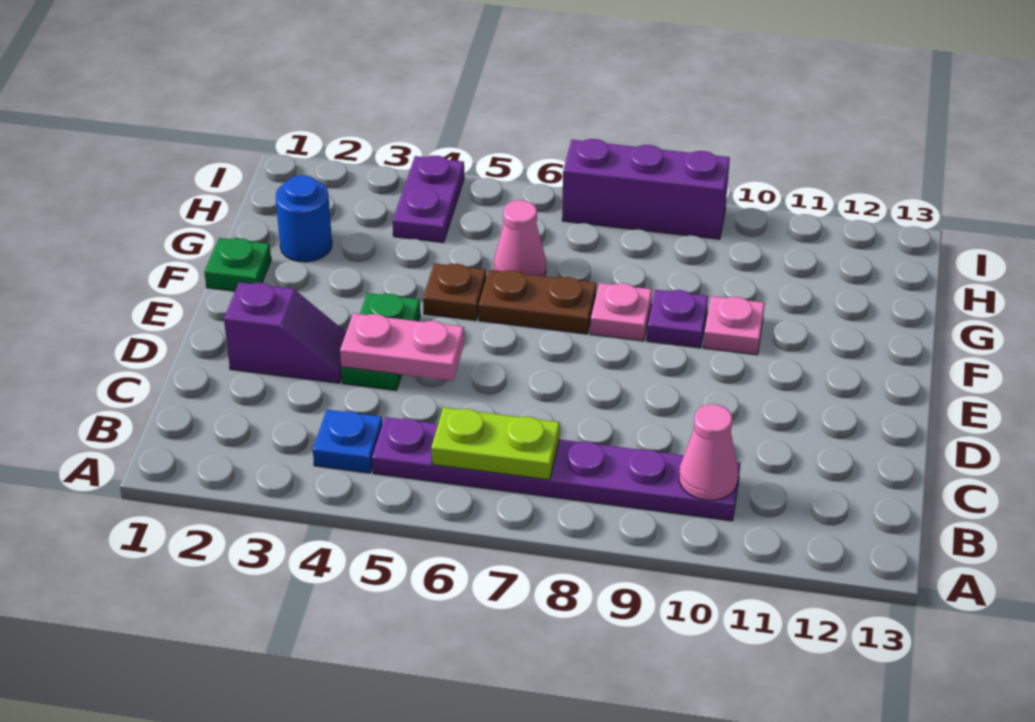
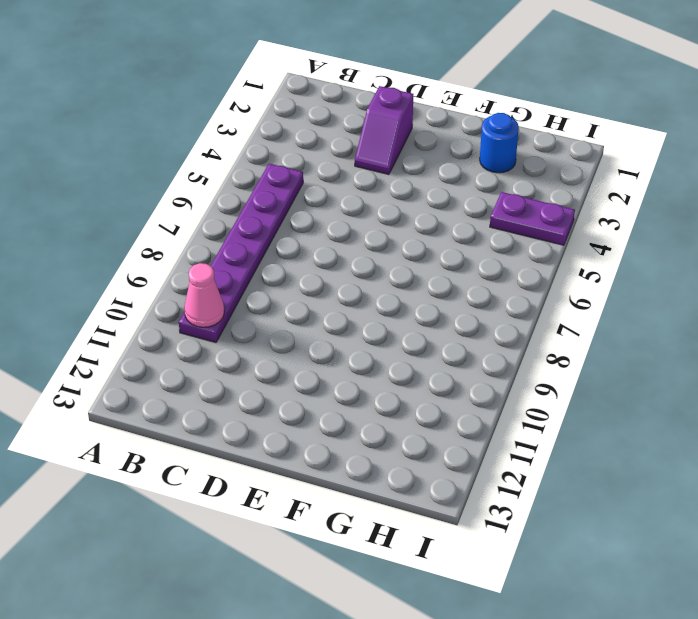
none -> blue 1x1 plate [313,410,383,473]
none -> green 1x2 plate [341,293,420,390]
none -> green 1x1 plate [204,238,271,291]

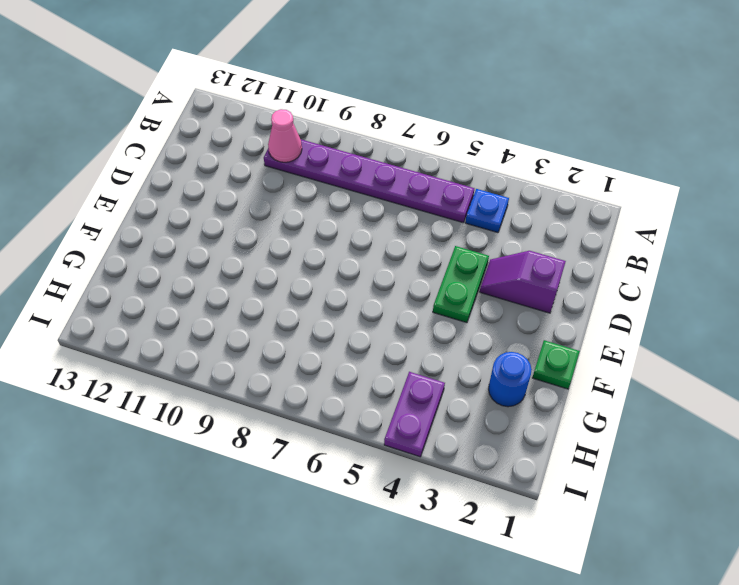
none -> brown 1x1 plate [423,263,486,321]
none -> brown 1x2 plate [479,270,596,334]
none -> pink 1x1 plate [590,283,652,341]

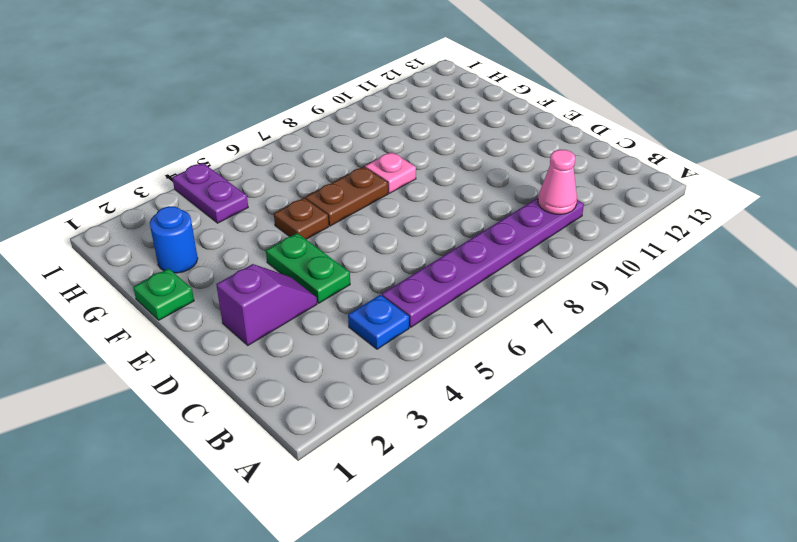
none -> purple 1x1 plate [647,290,708,348]
none -> pink 1x1 plate [703,296,765,355]
none -> pink 1x1 cone [494,200,546,276]

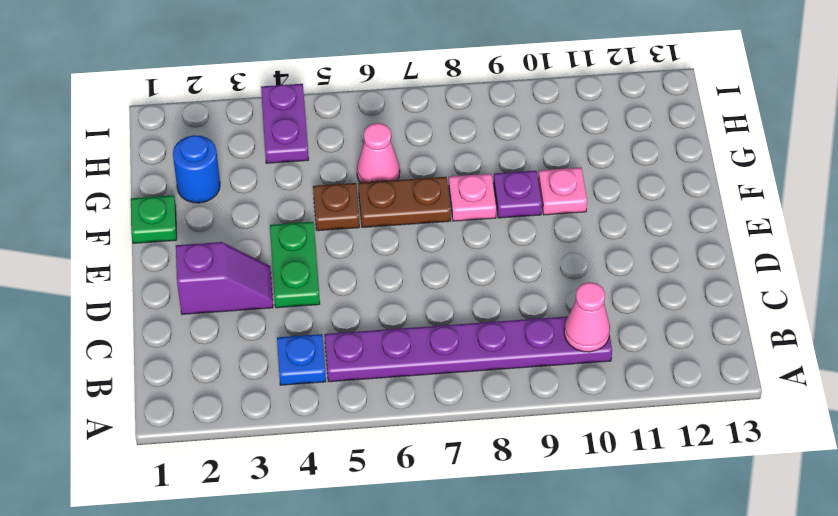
none -> purple 1x3 brick [562,139,730,239]
none -> lime 1x2 plate [431,407,560,480]
none -> pink 1x2 plate [340,313,464,381]

